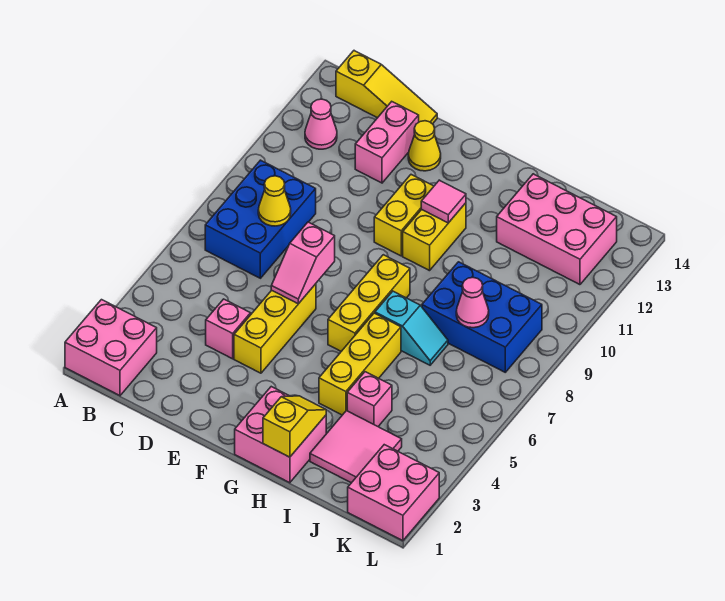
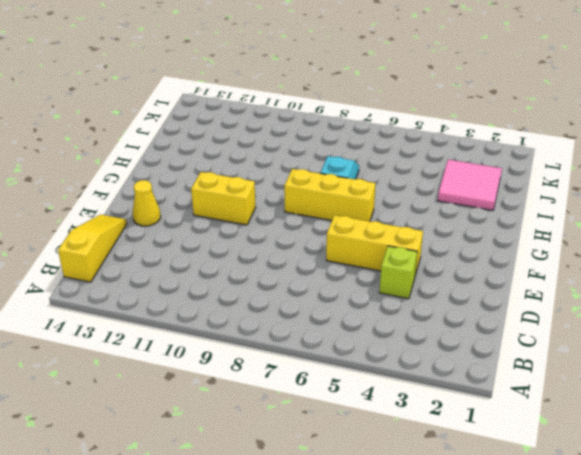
lime 1x1 brick [379,246,417,299] -> pink 1x1 brick [206,299,251,359]
none -> pink 2x2 brick [65,300,157,396]
none -> blue 2x3 brick [205,160,316,278]
none -> pink 1x1 cone [305,99,337,149]

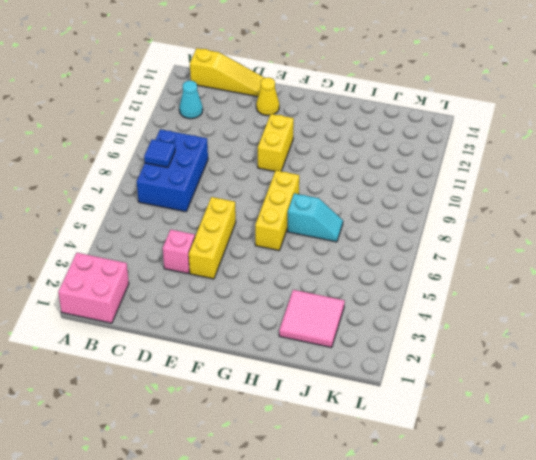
blue 1x1 tile [144,139,175,167] -> none
cyan 1x1 cone [179,81,203,119] -> pink 1x1 cone [305,99,337,149]
none -> pink 1x2 brick [355,102,419,183]
none -> pink 2x2 brick [235,387,326,483]
none -> yellow 1x2 brick [403,203,466,271]

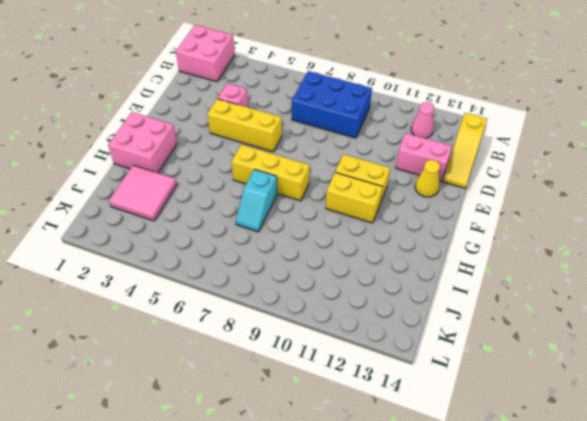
none -> yellow 1x3 brick [319,313,401,415]
none -> pink 1x1 brick [347,372,392,426]
none -> blue 2x3 brick [422,262,542,372]

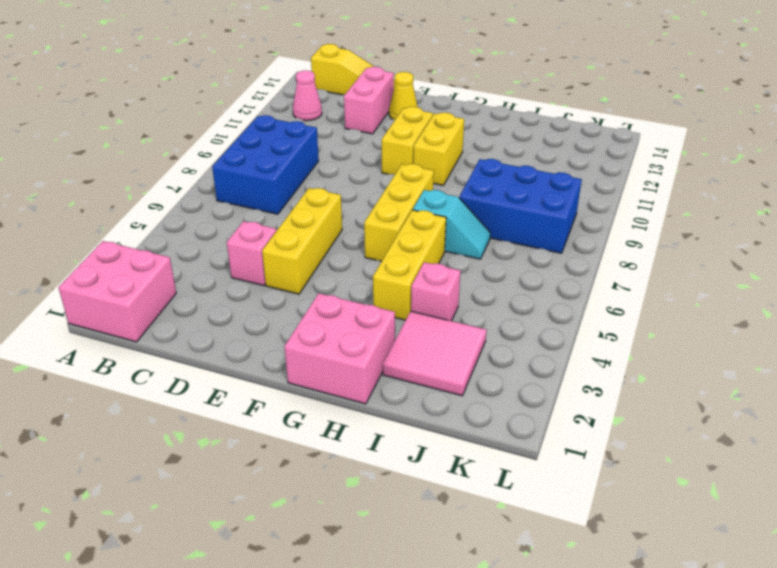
none -> pink 2x3 brick [497,174,617,285]
none -> pink 2x2 brick [348,445,439,541]
none -> yellow 1x1 cone [258,176,291,226]

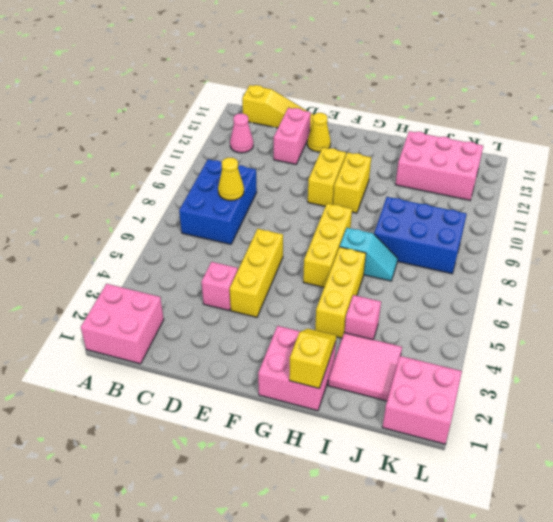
none -> pink 1x2 slope [271,222,335,304]
none -> pink 1x1 tile [421,180,466,223]
none -> pink 1x1 cone [456,278,489,328]

